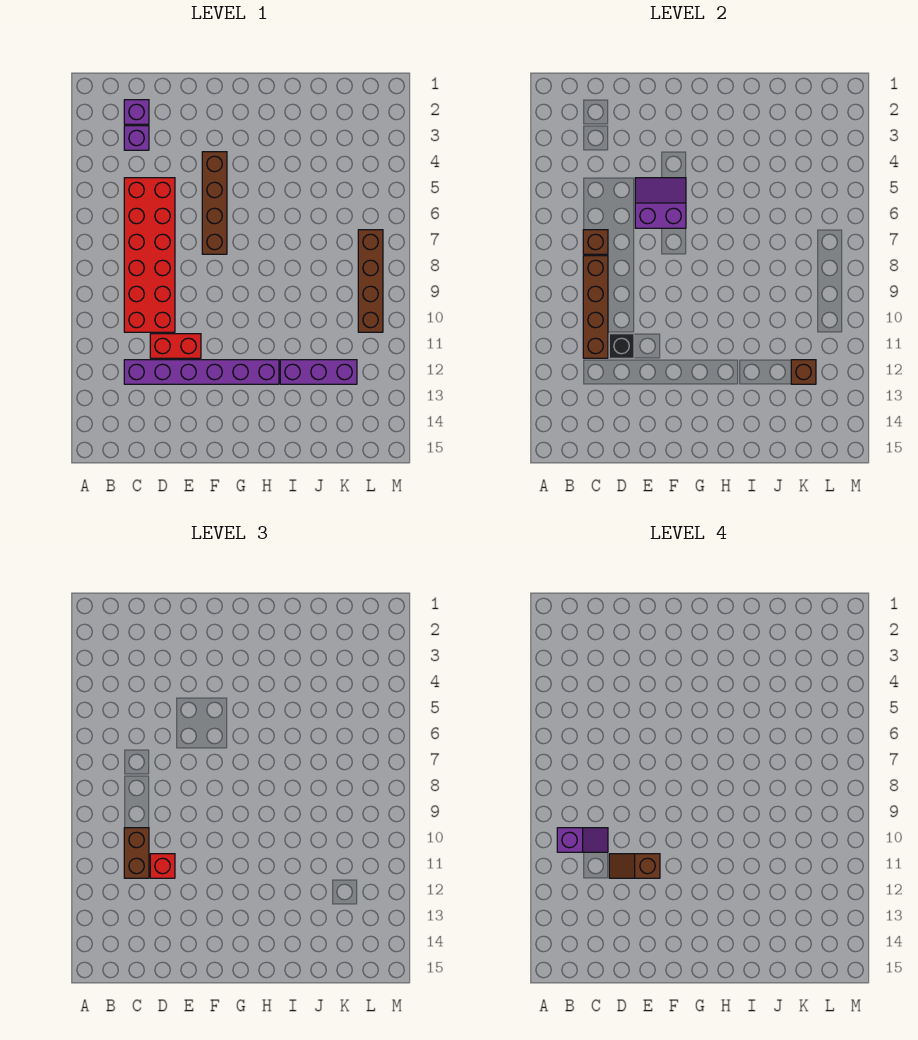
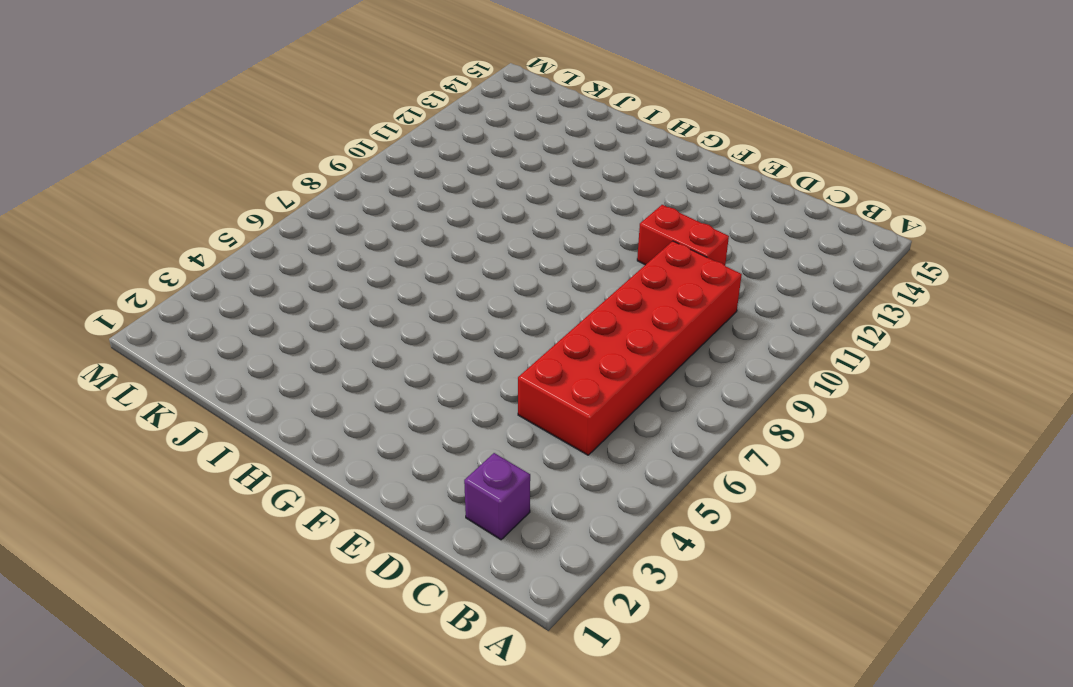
none -> purple 1x1 brick [124,126,149,150]
none -> purple 1x6 brick [124,360,279,384]
none -> brown 1x4 brick [202,152,227,254]

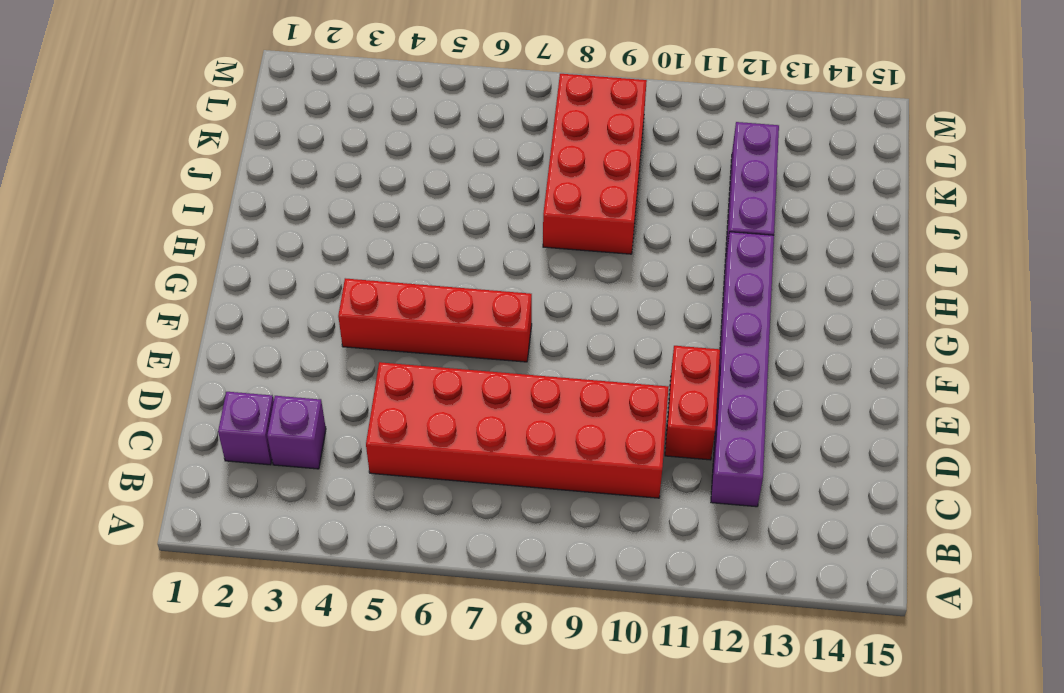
red 1x4 brick [338,278,532,362] -> brown 1x4 brick [202,152,227,254]
red 2x4 brick [543,74,647,254] -> brown 1x4 brick [358,230,383,332]
none -> brown 1x1 brick [583,230,608,254]
none -> brown 1x4 brick [583,256,608,358]
none -> black 1x1 brick [609,334,634,358]

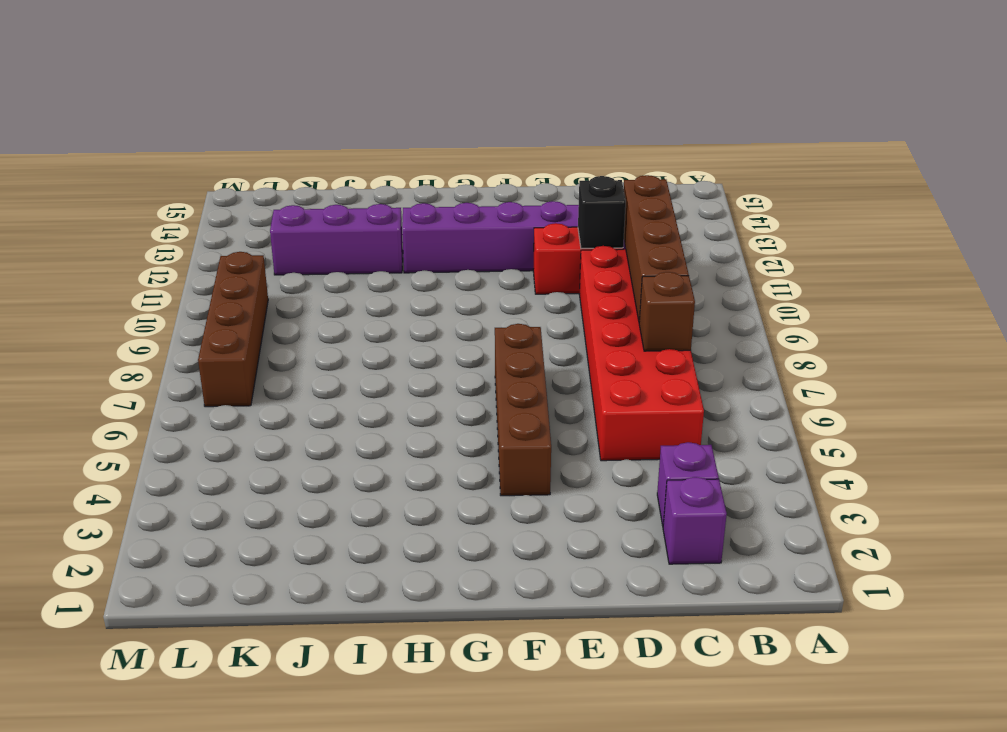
none -> purple 2x2 slope [635,178,686,228]
none -> brown 1x1 brick [791,360,816,384]
none -> brown 1x2 brick [124,828,149,878]

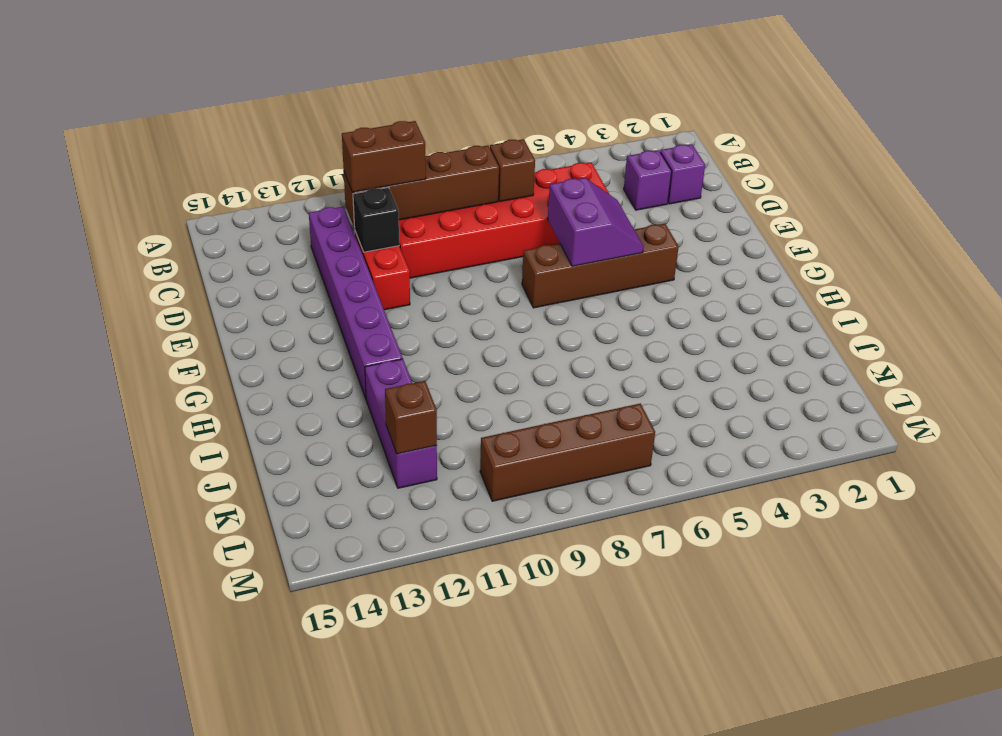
none -> red 1x1 brick [150,854,175,878]
none -> purple 1x2 slope [557,828,608,852]
none -> brown 1x2 slope [609,854,660,878]

